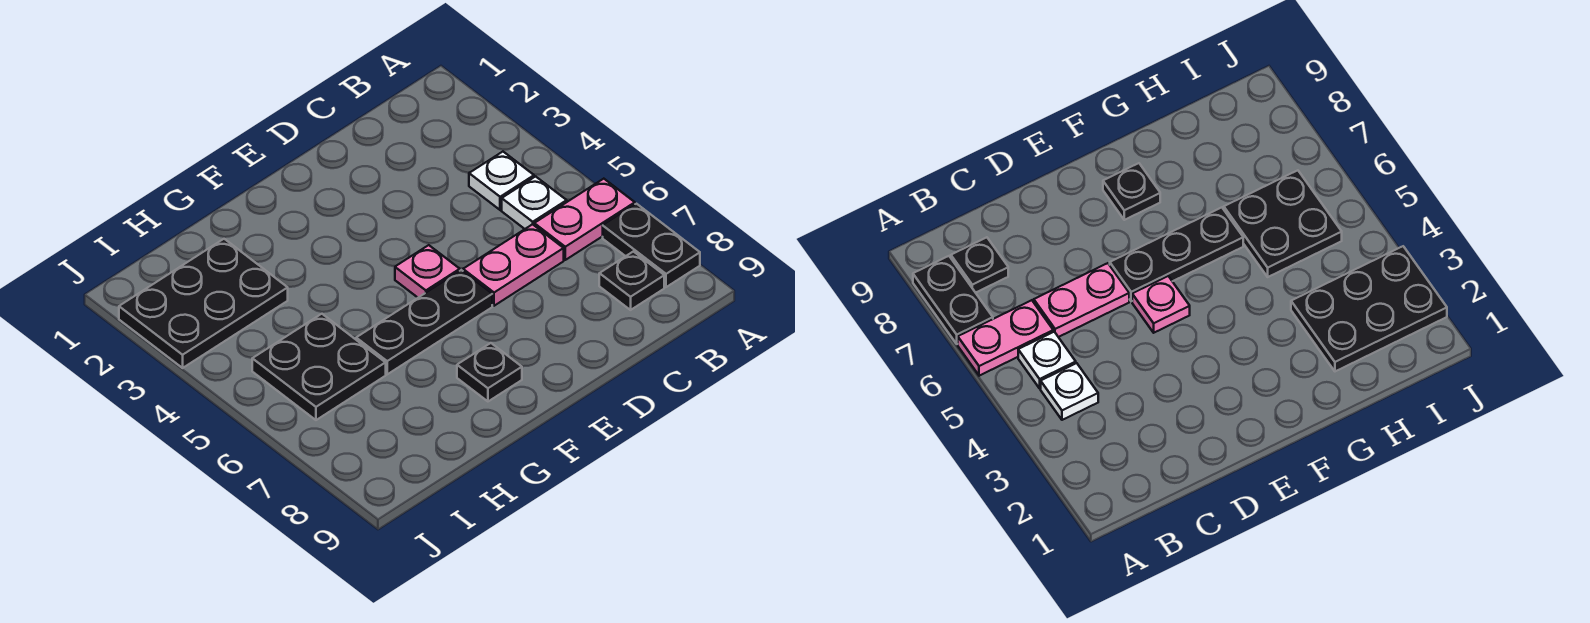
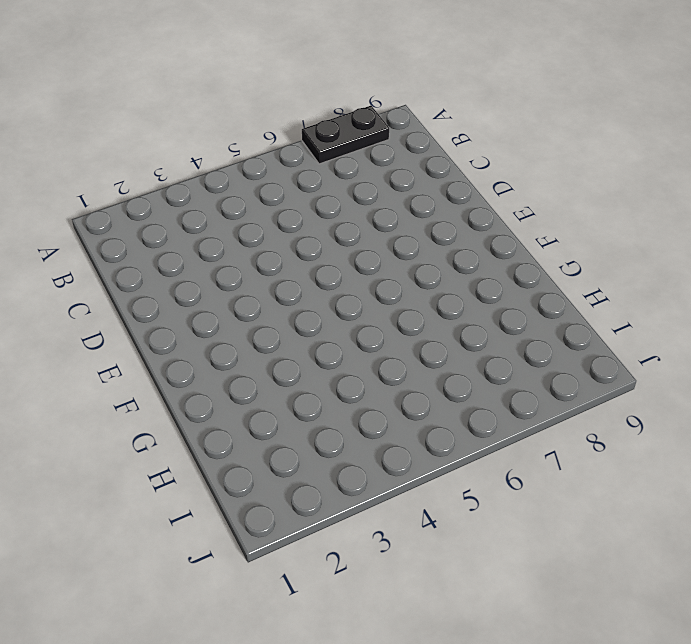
none -> pink 1x2 plate [534,179,635,260]
none -> white 1x1 plate [469,152,534,210]

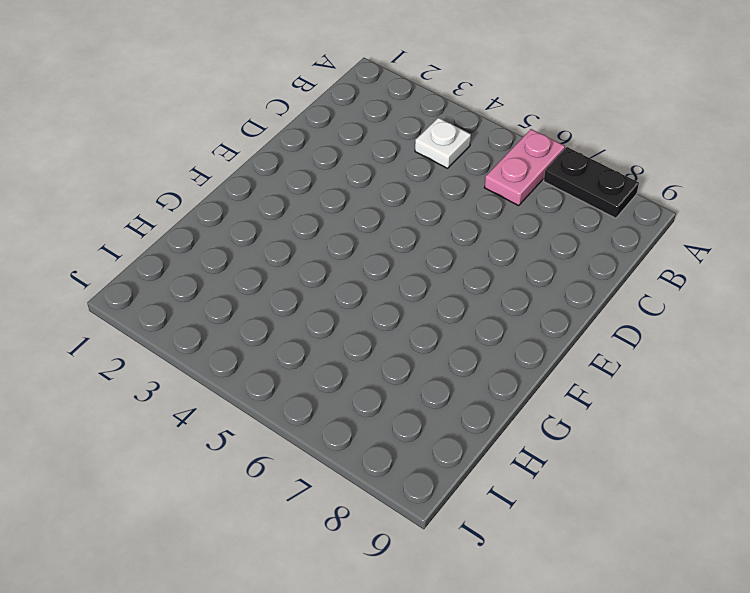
none -> white 1x1 plate [502,176,567,229]
none -> black 1x1 plate [599,251,664,310]

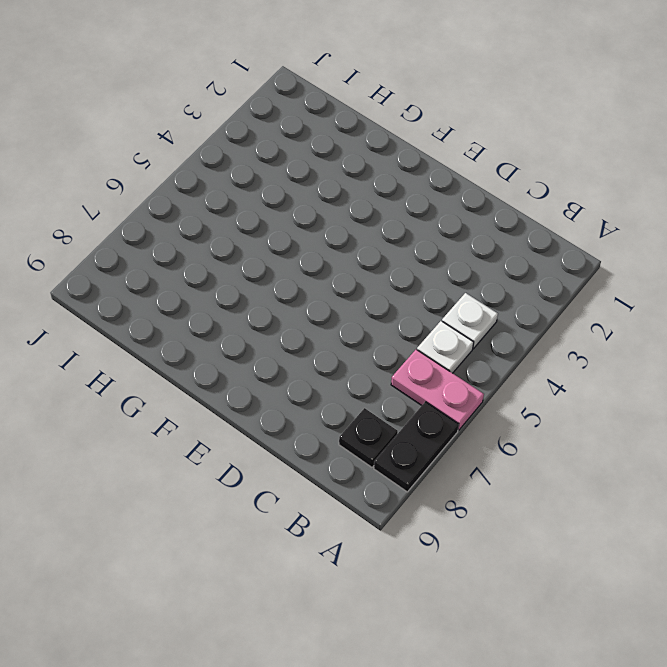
none -> pink 1x2 plate [463,224,564,306]
none -> pink 1x1 plate [395,245,460,297]

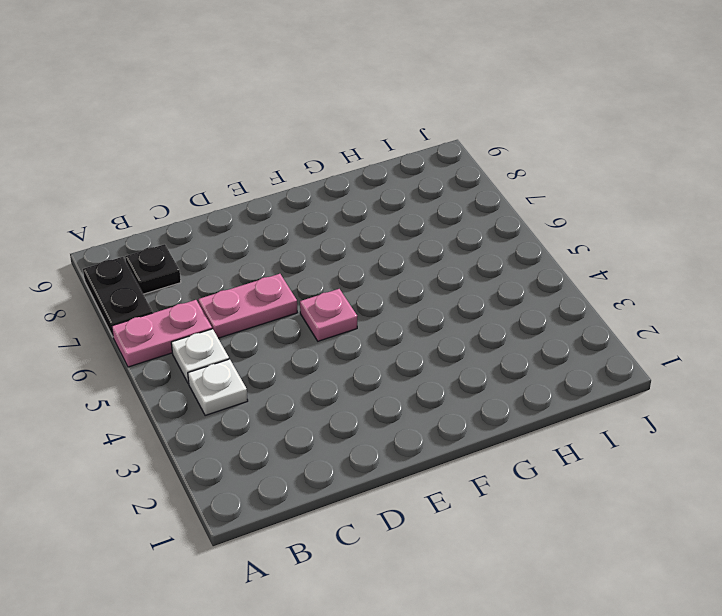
none -> black 1x3 plate [356,270,492,374]
none -> black 1x1 plate [457,343,522,401]

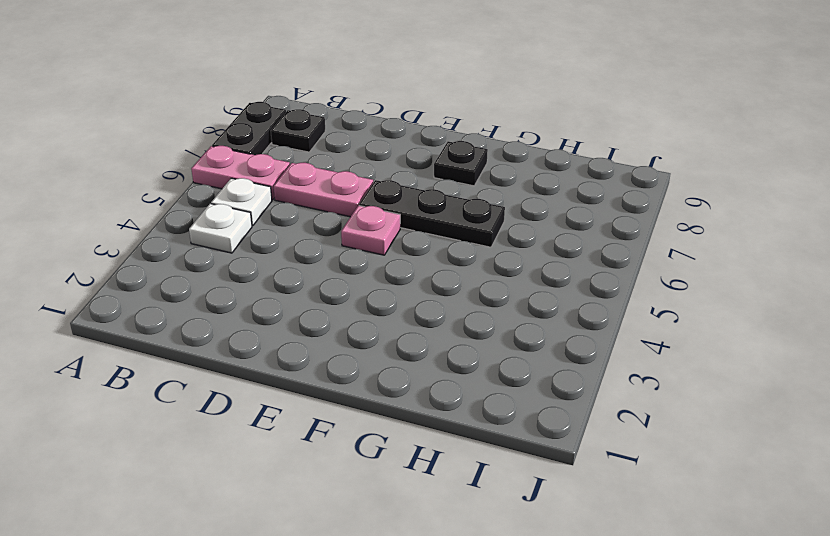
none -> black 2x3 plate [119,239,288,368]
none -> black 2x2 plate [252,314,386,420]

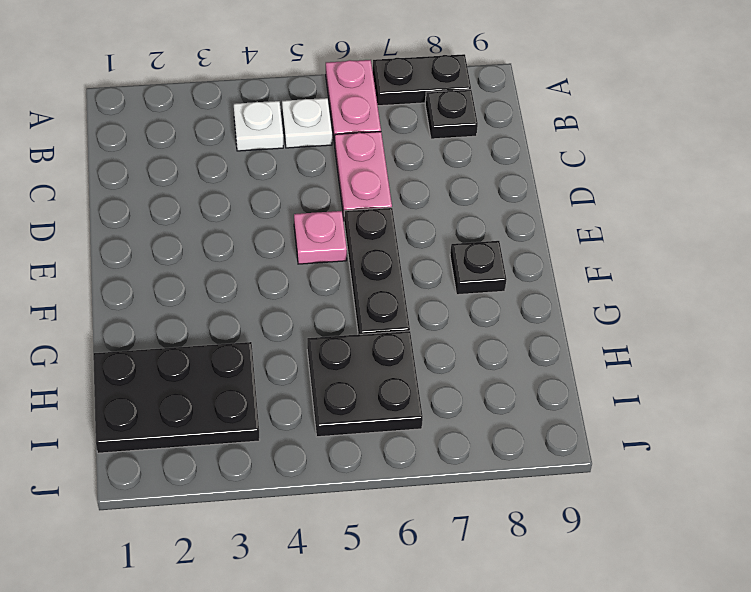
black 2x3 plate [93,342,260,453] -> black 2x3 plate turned to [119,239,288,368]

